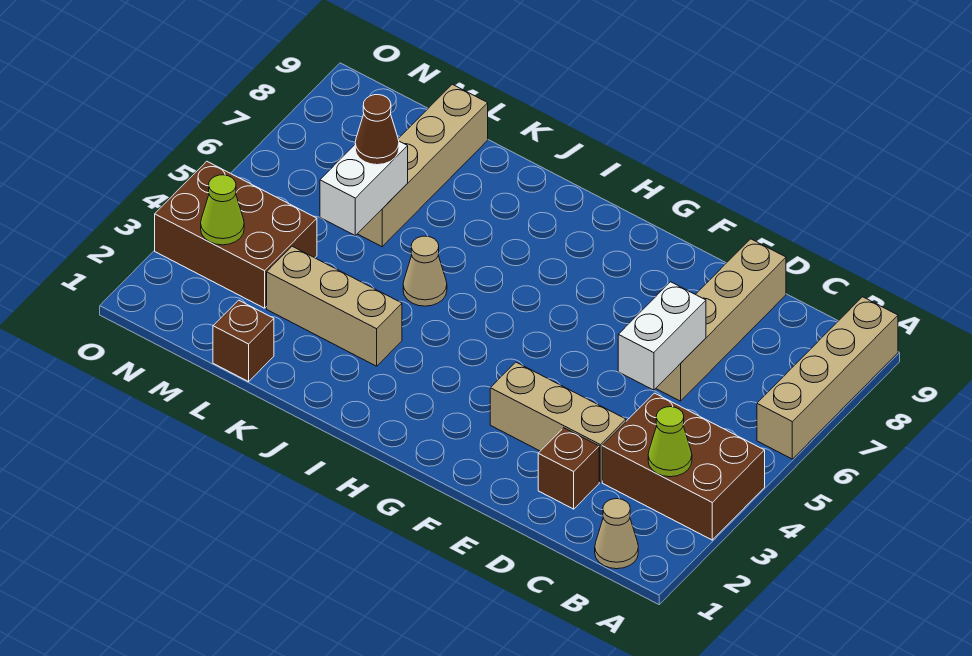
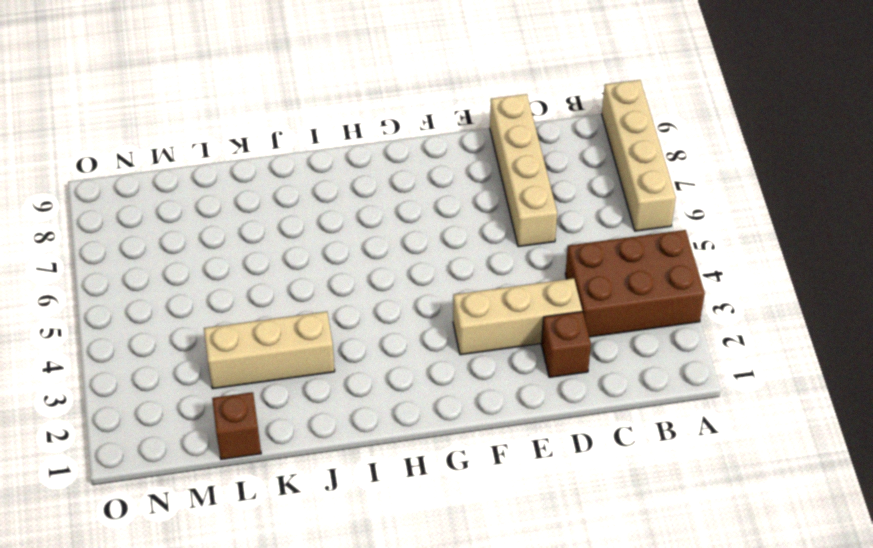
none -> tan 1x1 cone [595,499,638,569]
none -> tan 1x1 cone [403,236,447,306]
none -> tan 1x4 brick [358,84,488,247]

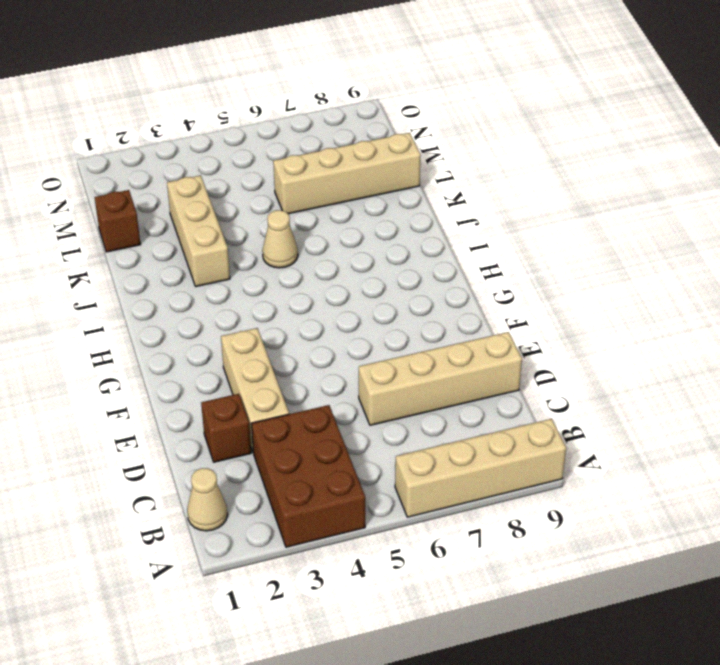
none -> brown 2x3 brick [155,161,317,308]
none -> lime 1x1 cone [648,407,692,477]
none -> white 1x2 brick [618,282,706,390]

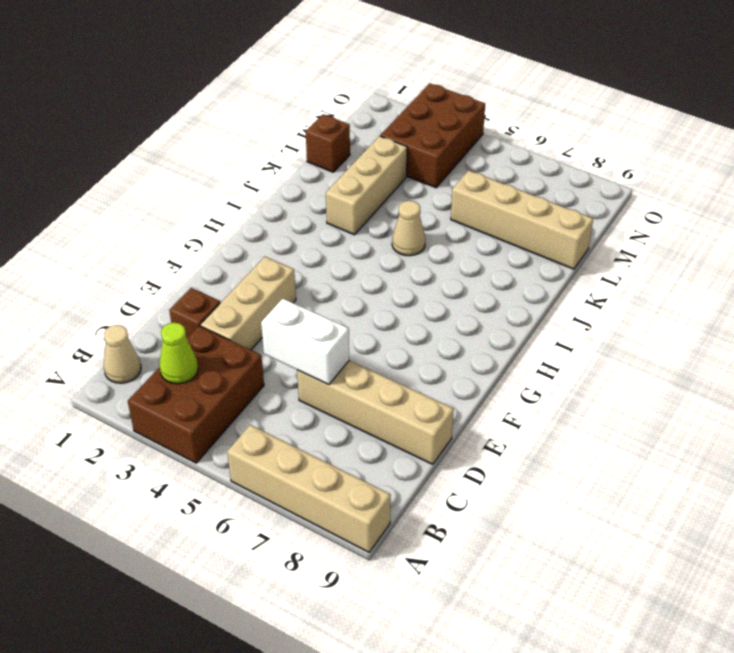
none -> white 1x2 brick [320,141,408,235]
none -> lime 1x1 cone [201,175,244,245]
none -> brown 1x1 cone [355,95,399,165]

